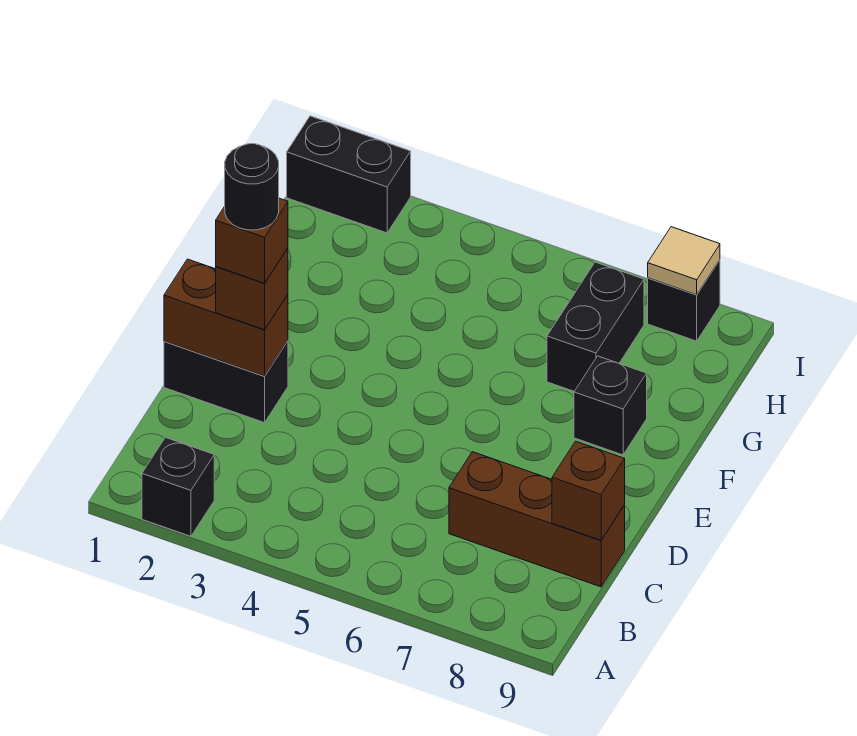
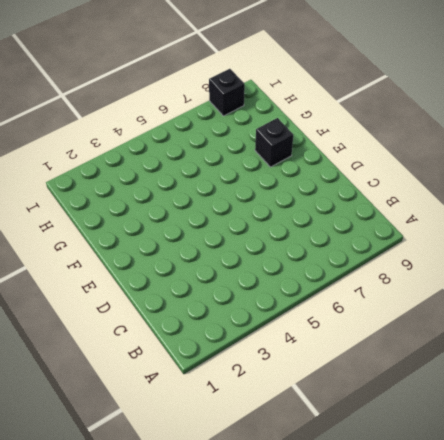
none -> black 1x1 brick [142,437,214,536]
none -> brown 1x3 brick [449,452,625,587]
none -> black 1x2 brick [164,341,288,423]

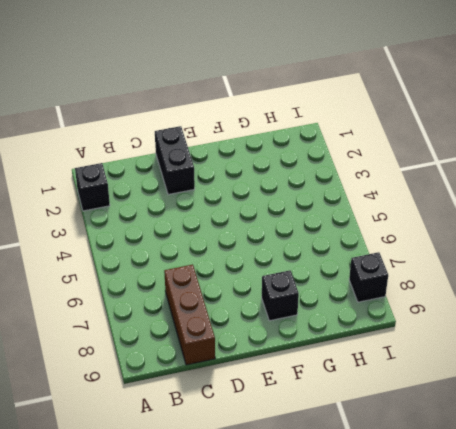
none -> black 1x2 brick [547,262,644,391]
none -> black 1x2 brick [287,116,411,233]
none -> brown 1x1 brick [552,441,625,540]

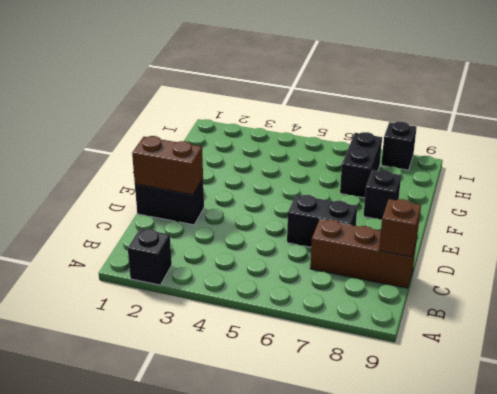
black 1x2 brick [287,195,357,247] -> black 1x2 brick moved to [287,116,411,233]
none -> tan 1x1 tile [648,227,720,295]
none -> brown 1x1 brick [216,248,288,330]
none -> brown 1x1 brick [216,198,288,283]

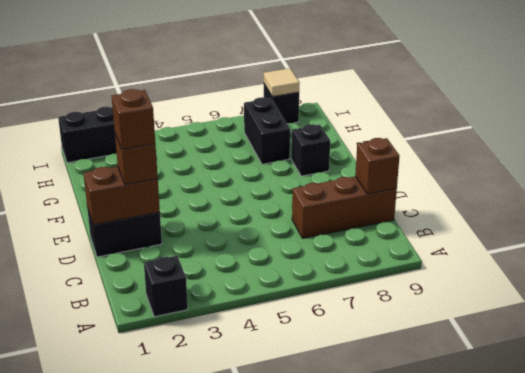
none -> black 1x1 round brick [225,144,279,230]

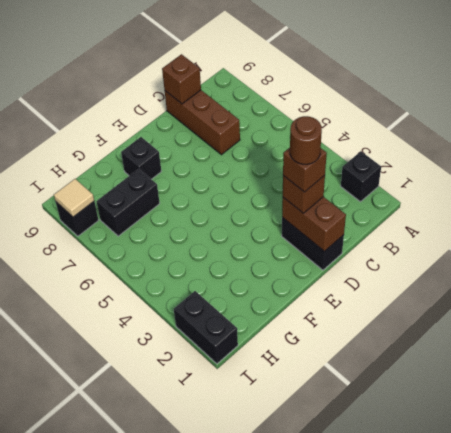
brown 1x1 round brick [290,116,322,164] -> black 1x1 round brick [225,144,279,230]

